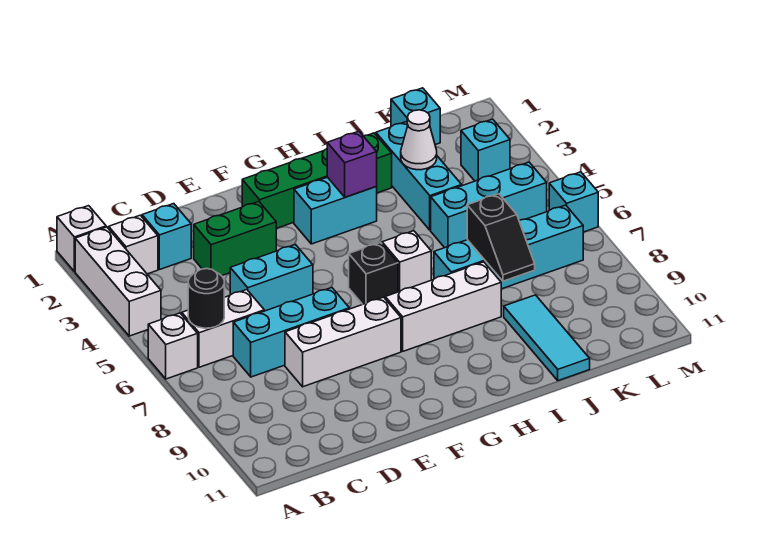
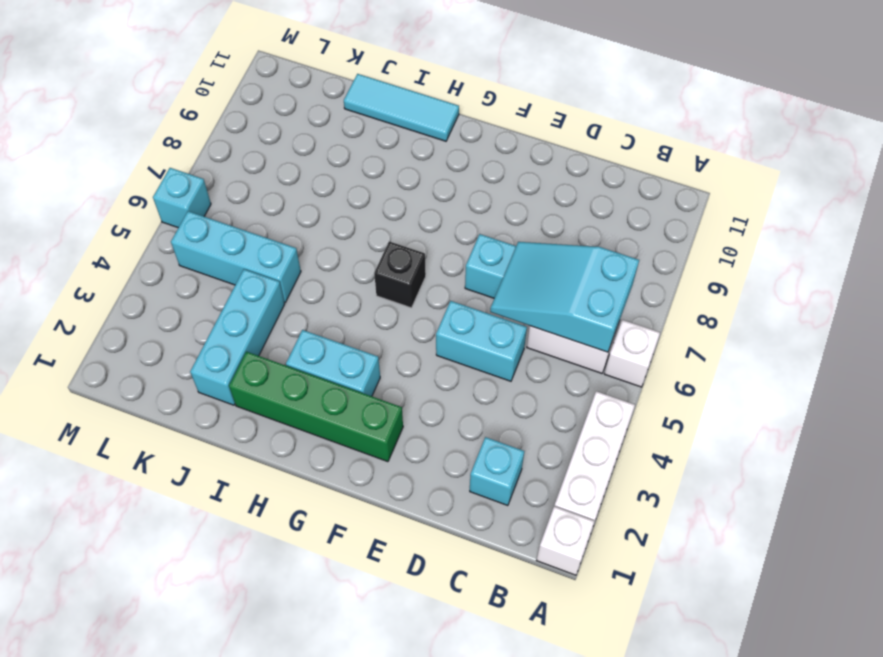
cyan 2x3 slope [490,242,639,352] -> black 1x1 round brick [188,269,224,328]
cyan 1x3 tile [344,74,459,141] -> cyan 1x3 tile turned to [504,295,590,381]
none -> white 1x1 brick [109,215,158,274]
none -> green 1x2 brick [194,202,276,276]
none -> white 1x3 brick [285,297,401,387]

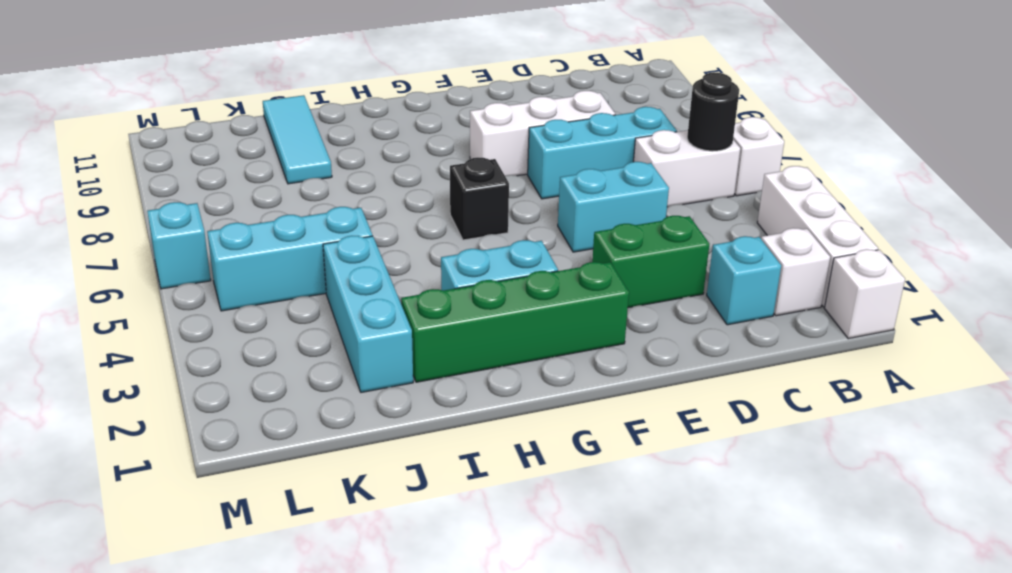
none -> white 1x3 brick [385,262,501,351]
none -> white 1x1 brick [382,231,431,292]
none -> cyan 1x4 brick [434,205,583,289]

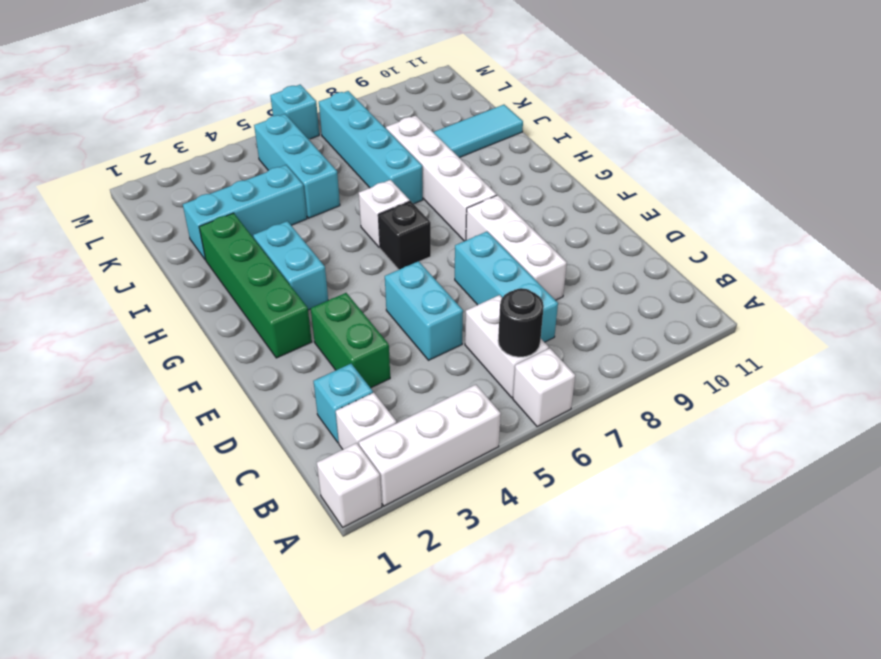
white 1x4 brick [386,116,497,241] -> white 1x3 brick [385,262,501,351]
none -> cyan 1x1 brick [391,88,440,145]
none -> cyan 1x1 brick [461,119,510,181]
none -> purple 1x1 brick [327,131,377,197]

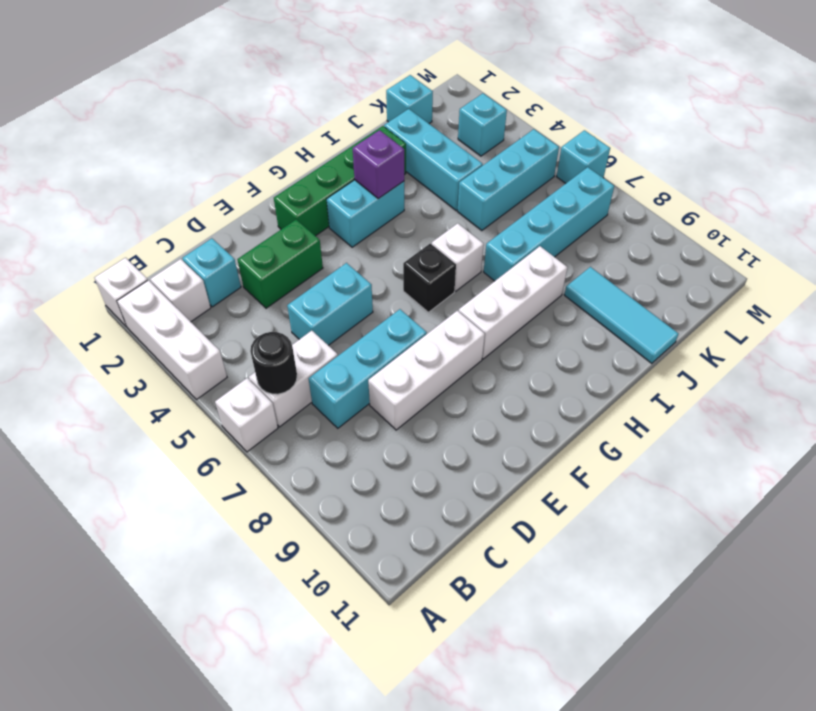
none -> white 1x1 cone [401,110,437,170]
none -> black 1x2 slope [467,194,535,281]

